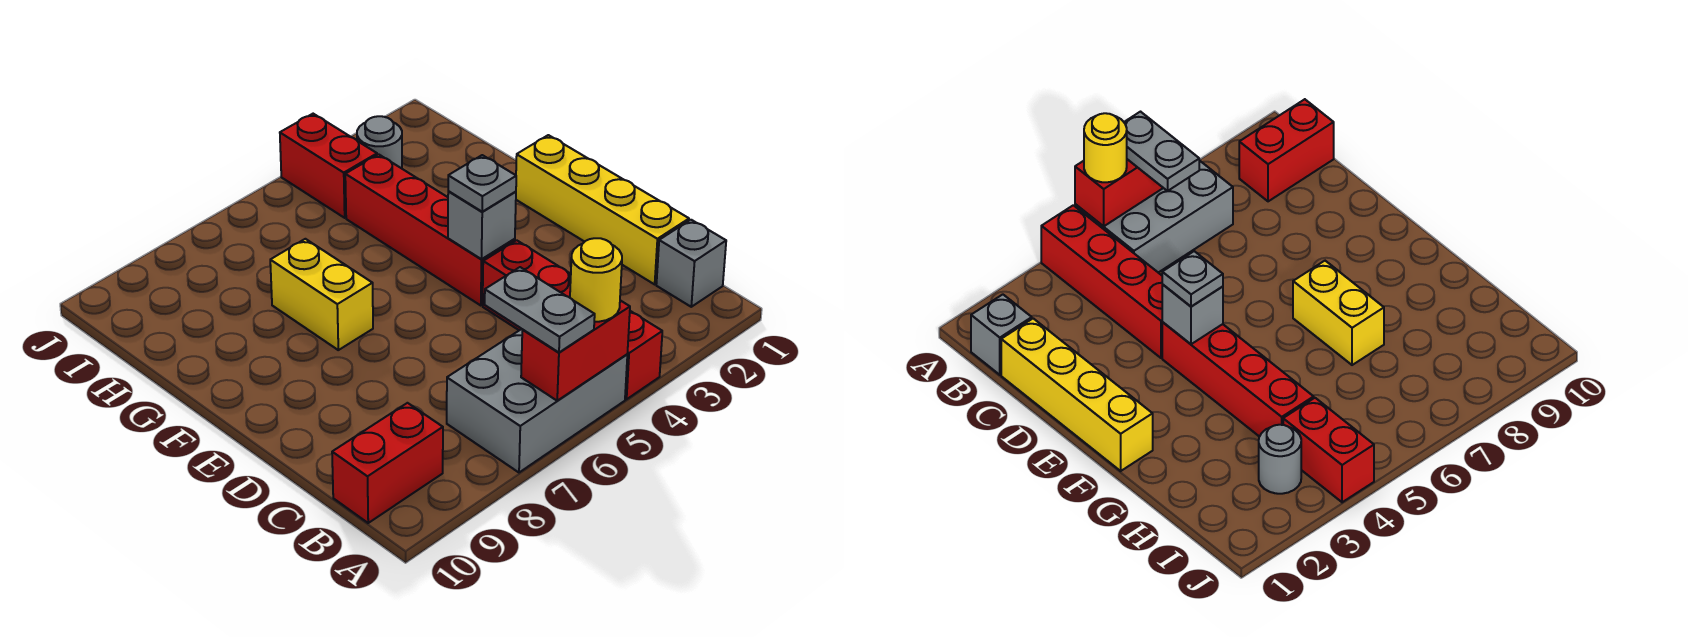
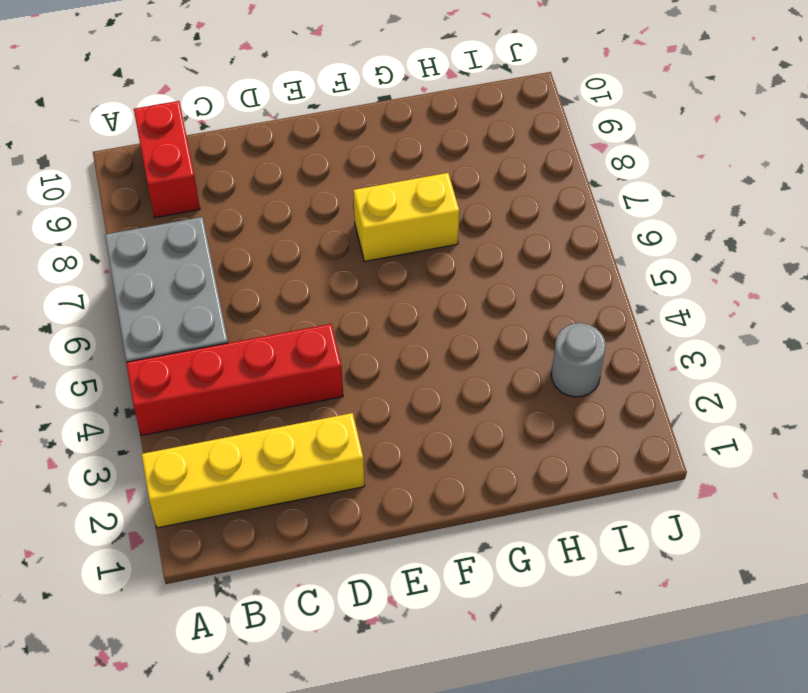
yellow 1x4 brick [142,413,365,528] -> yellow 1x4 brick moved to [516,135,689,284]
none -> grey 1x1 brick [656,220,726,307]
none -> red 1x4 brick [345,154,515,305]
none -> red 1x2 brick [280,114,377,218]

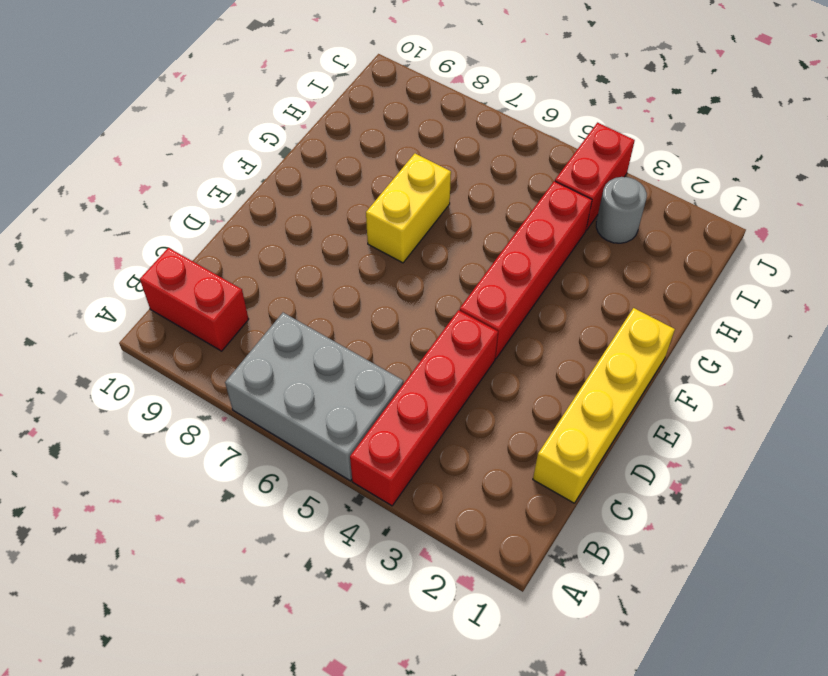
none -> grey 1x1 brick [656,220,726,307]
none -> red 1x2 brick [521,300,630,401]
none -> grey 1x1 brick [448,191,516,259]

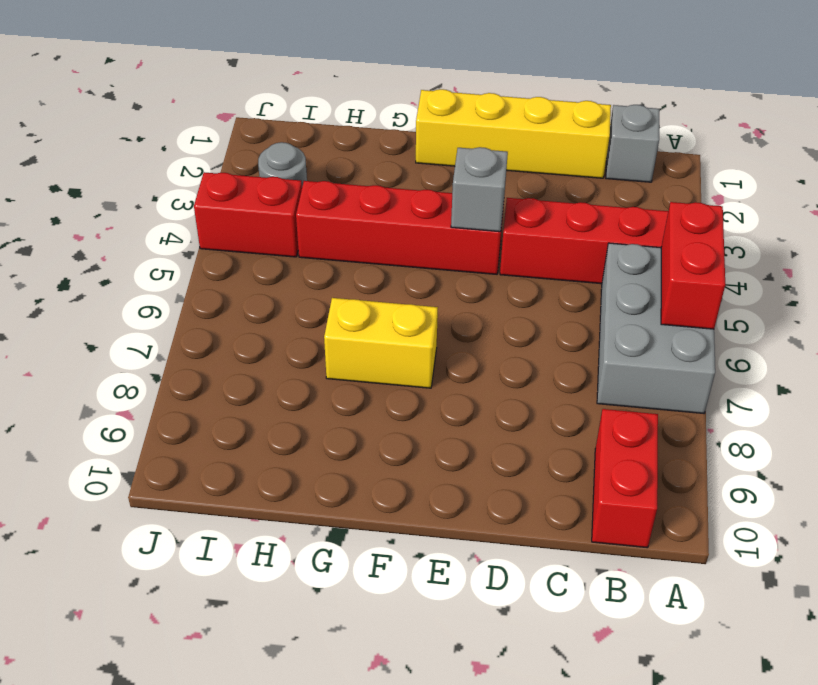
none -> yellow 1x1 round brick [570,238,622,322]
none -> grey 1x2 plate [485,267,595,352]
none -> grey 1x1 plate [448,155,516,212]

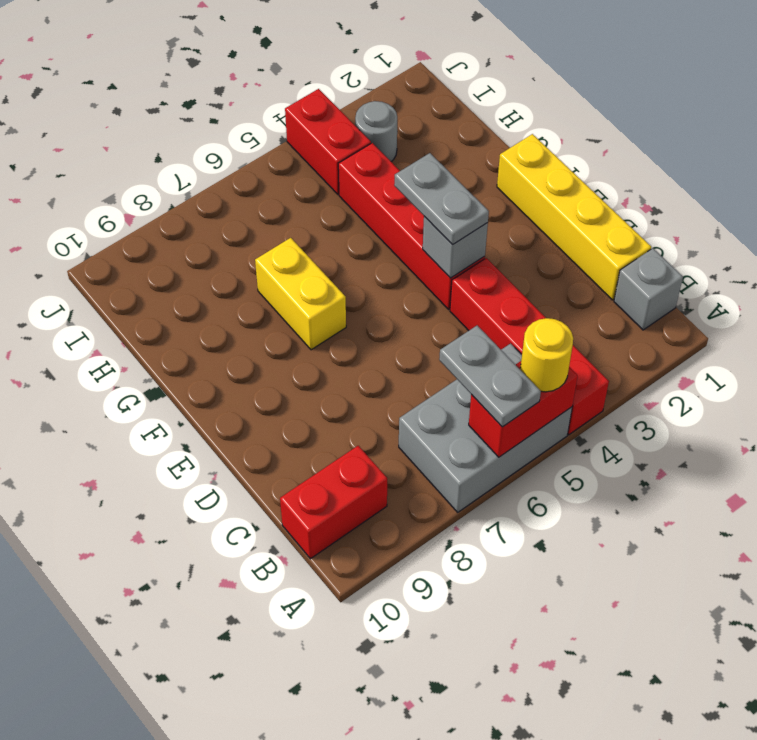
grey 1x2 plate [394,153,489,244] -> grey 1x1 plate [448,155,516,212]

